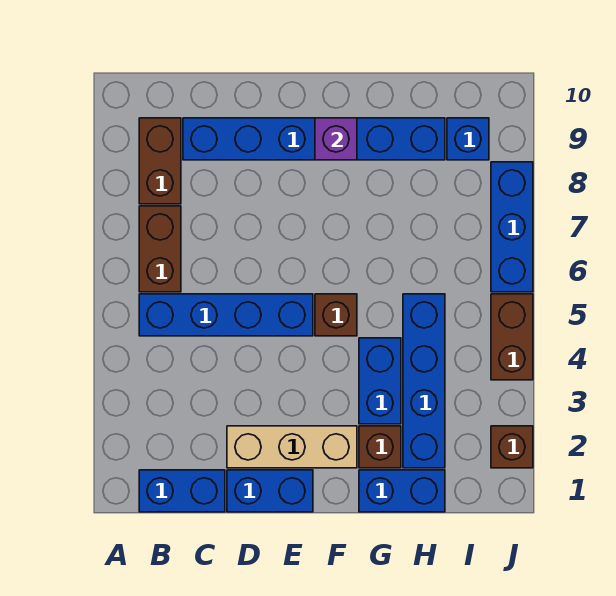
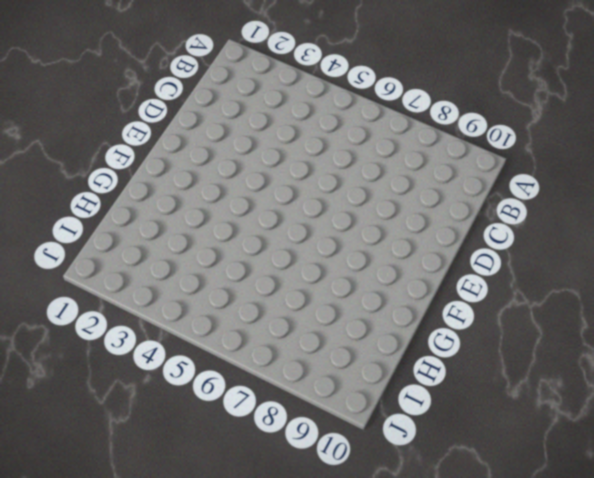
none -> blue 1x2 brick [139,470,225,512]
none -> blue 1x4 brick [139,294,313,336]
none -> brown 1x2 brick [139,206,181,292]

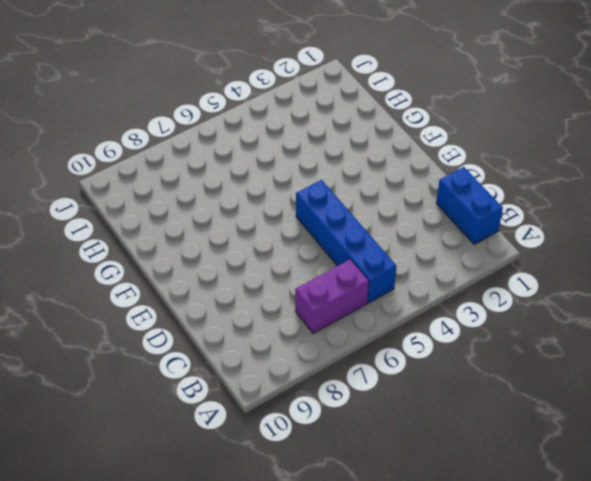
purple 1x2 brick [295,259,369,334] -> brown 1x2 brick [139,206,181,292]
none -> brown 1x2 brick [139,118,181,204]
none -> blue 1x6 brick [183,118,445,160]
none -> blue 1x2 brick [227,470,313,512]

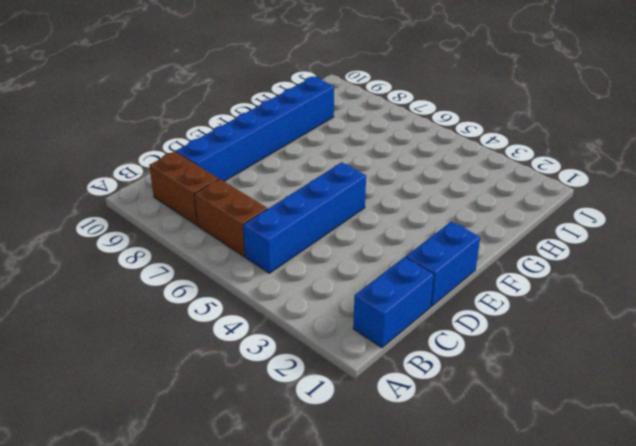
none -> tan 1x3 brick [227,426,357,468]
none -> brown 1x1 brick [315,294,357,336]
none -> blue 1x2 brick [359,470,445,512]

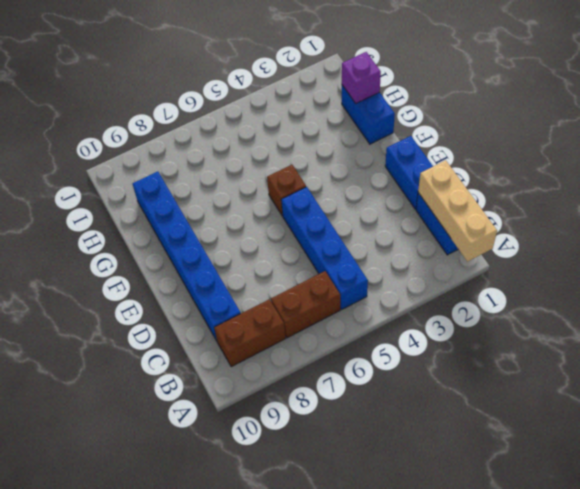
tan 1x3 brick [418,160,497,261] -> tan 1x3 brick moved to [227,426,357,468]
purple 1x1 brick [342,52,381,103] -> purple 1x1 brick moved to [315,118,357,160]
none -> brown 1x1 brick [359,426,401,468]
none -> blue 1x2 brick [359,338,401,424]
none -> blue 1x4 brick [403,294,445,468]

